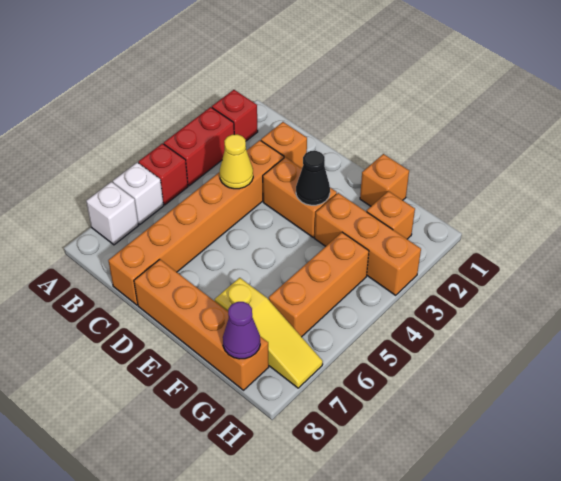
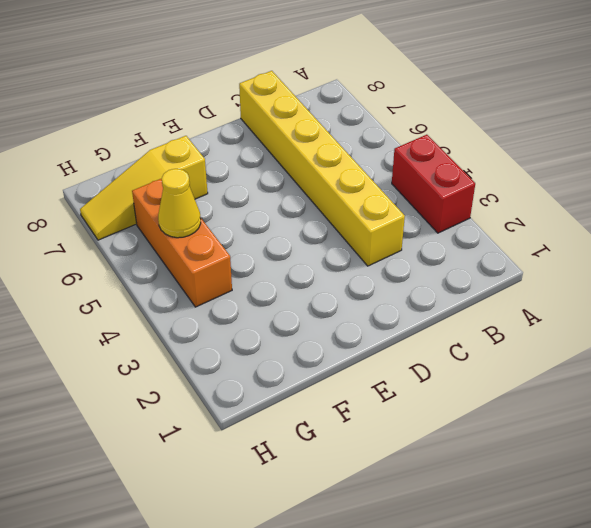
yellow 1x6 brick [239,71,405,266] -> orange 1x6 brick [108,140,284,305]
yellow 1x1 cone [158,169,201,238] -> yellow 1x1 cone moved to [220,134,253,189]
none -> red 1x1 brick [212,90,258,141]
none -> red 1x1 brick [139,143,188,205]
none -> white 1x1 brick [113,162,164,224]

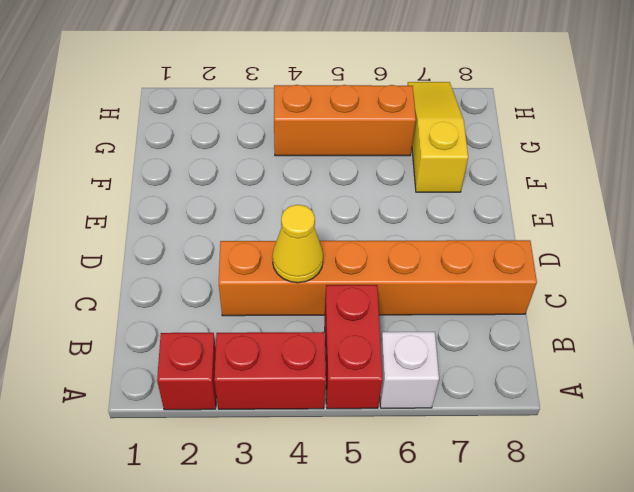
red 1x2 brick [325,285,382,409] -> red 1x1 brick [139,143,188,205]
none -> white 1x1 brick [86,182,139,245]
none -> orange 1x1 brick [261,122,307,168]
none -> orange 1x2 brick [263,157,337,238]

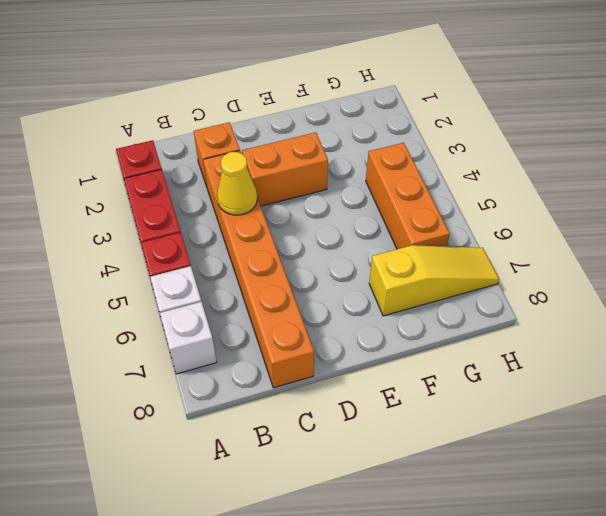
none -> orange 1x4 brick [134,259,269,390]
none -> orange 1x1 brick [360,154,409,206]
none -> orange 1x3 brick [315,193,421,295]

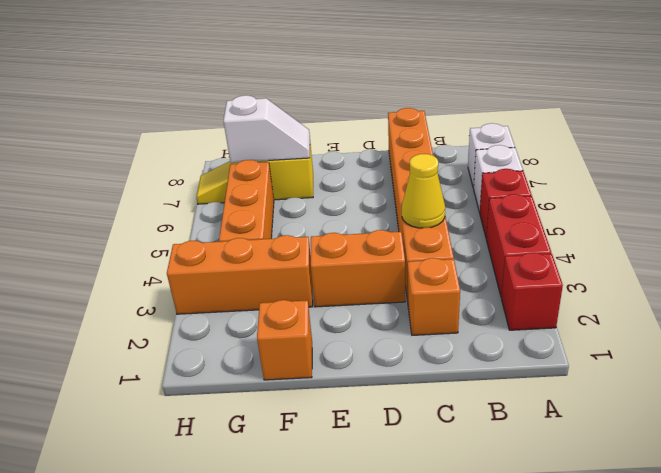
white 1x2 slope [223,95,310,163] -> none
none -> orange 1x4 brick [134,259,269,390]
none -> orange 1x1 brick [367,191,415,239]
none -> black 1x1 cone [296,151,330,205]

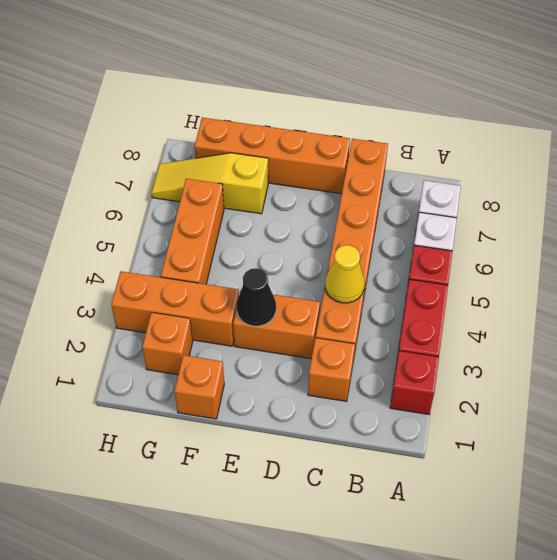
none -> purple 1x1 cone [223,302,260,359]

